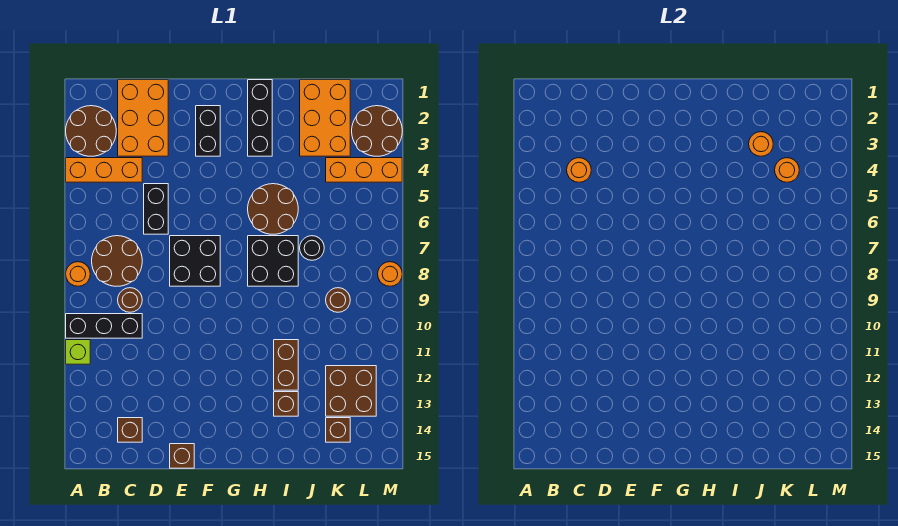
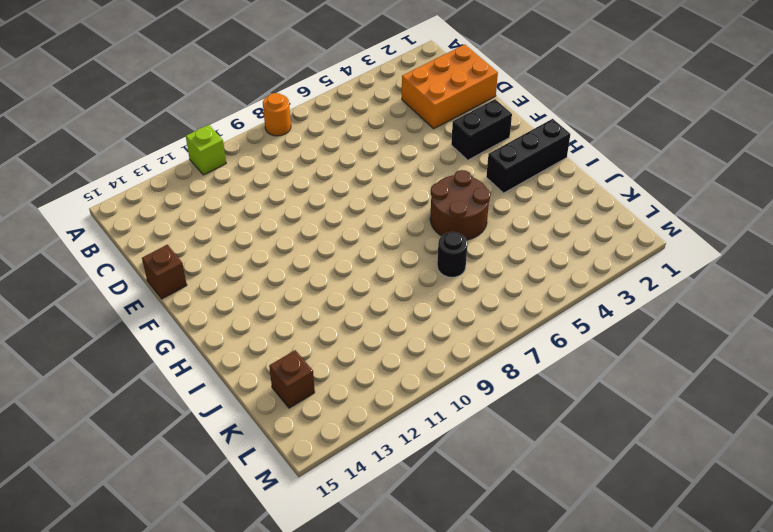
none -> brown 2x2 round brick [66,106,116,156]
none -> orange 1x3 brick [66,158,142,182]
none -> black 1x3 brick [66,314,142,338]

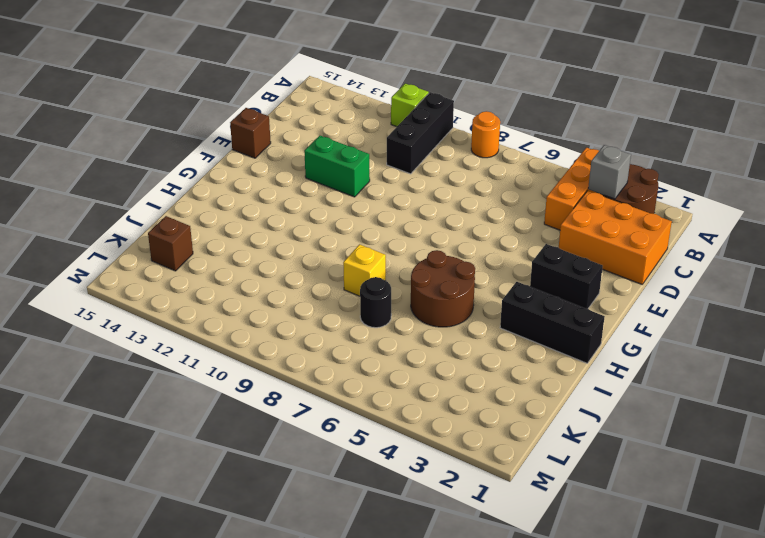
grey 1x1 brick [588,145,631,199] -> none
green 1x2 brick [304,136,370,197] -> none
yellow 1x1 brick [343,244,386,296] -> black 2x2 brick [248,236,298,286]
none -> brown 2x2 round brick [92,236,142,286]
none -> brown 1x1 round brick [118,288,142,312]
none -> brown 1x1 brick [118,418,142,442]

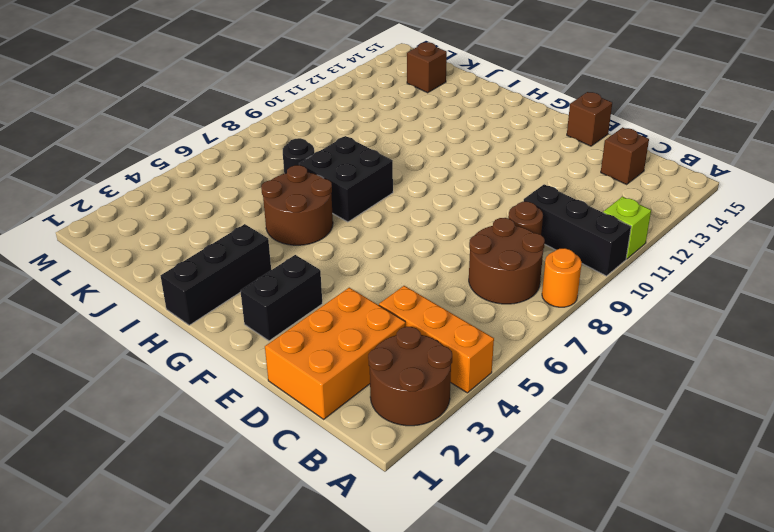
none -> black 1x2 brick [144,184,168,234]
none -> black 2x2 brick [170,236,220,286]
none -> brown 1x2 brick [274,340,298,390]

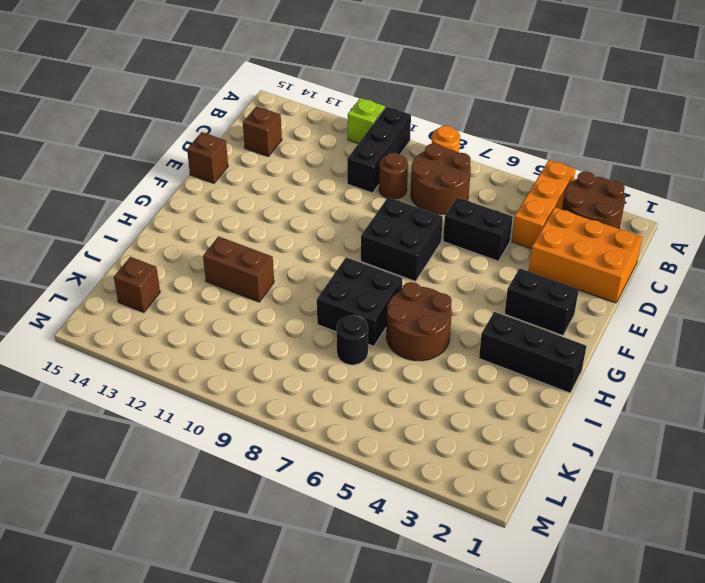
none -> brown 1x1 brick [274,392,298,416]
none -> orange 2x3 brick [300,80,350,156]
none -> orange 1x3 brick [326,158,402,182]

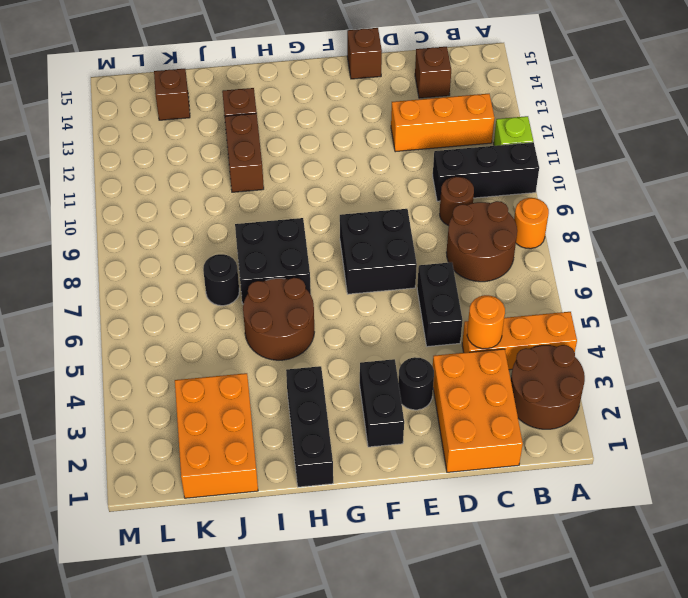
orange 1x3 brick [391,94,494,152] -> orange 1x3 brick moved to [326,158,402,182]
black 1x1 round brick [398,357,434,410] -> none
none -> brown 1x1 round brick [326,288,350,312]
none -> brown 2x2 brick [326,366,376,416]
none -> brown 2x2 round brick [352,106,402,156]

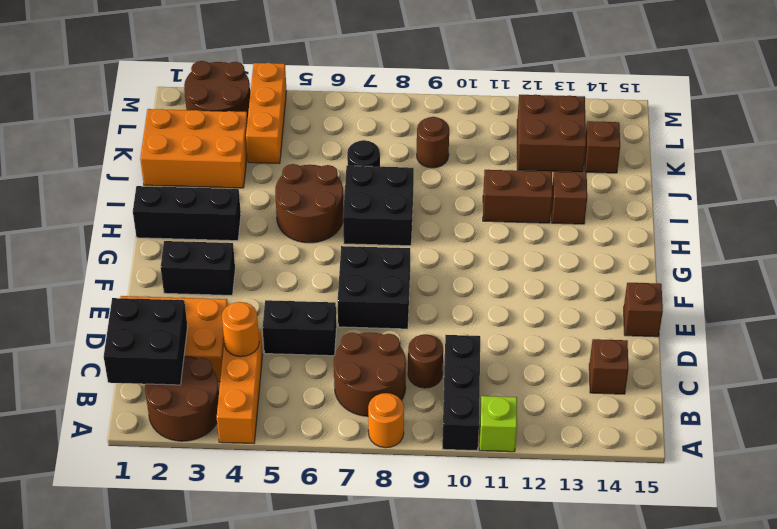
black 2x2 brick [104,298,188,385] -> none
none -> orange 1x1 round brick [378,262,402,286]
none -> orange 1x1 round brick [749,132,773,156]
none -> orange 1x1 round brick [775,158,799,182]

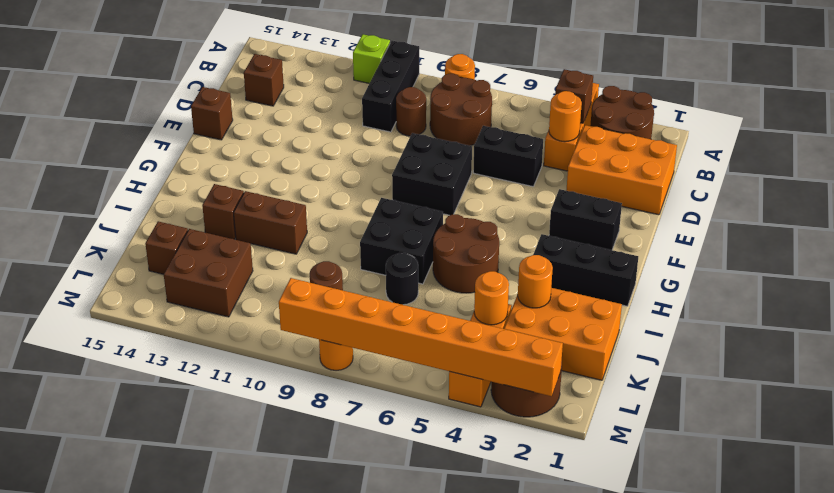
brown 1x1 brick [555,69,593,123] -> none
orange 1x8 brick [279,278,563,396] -> none

